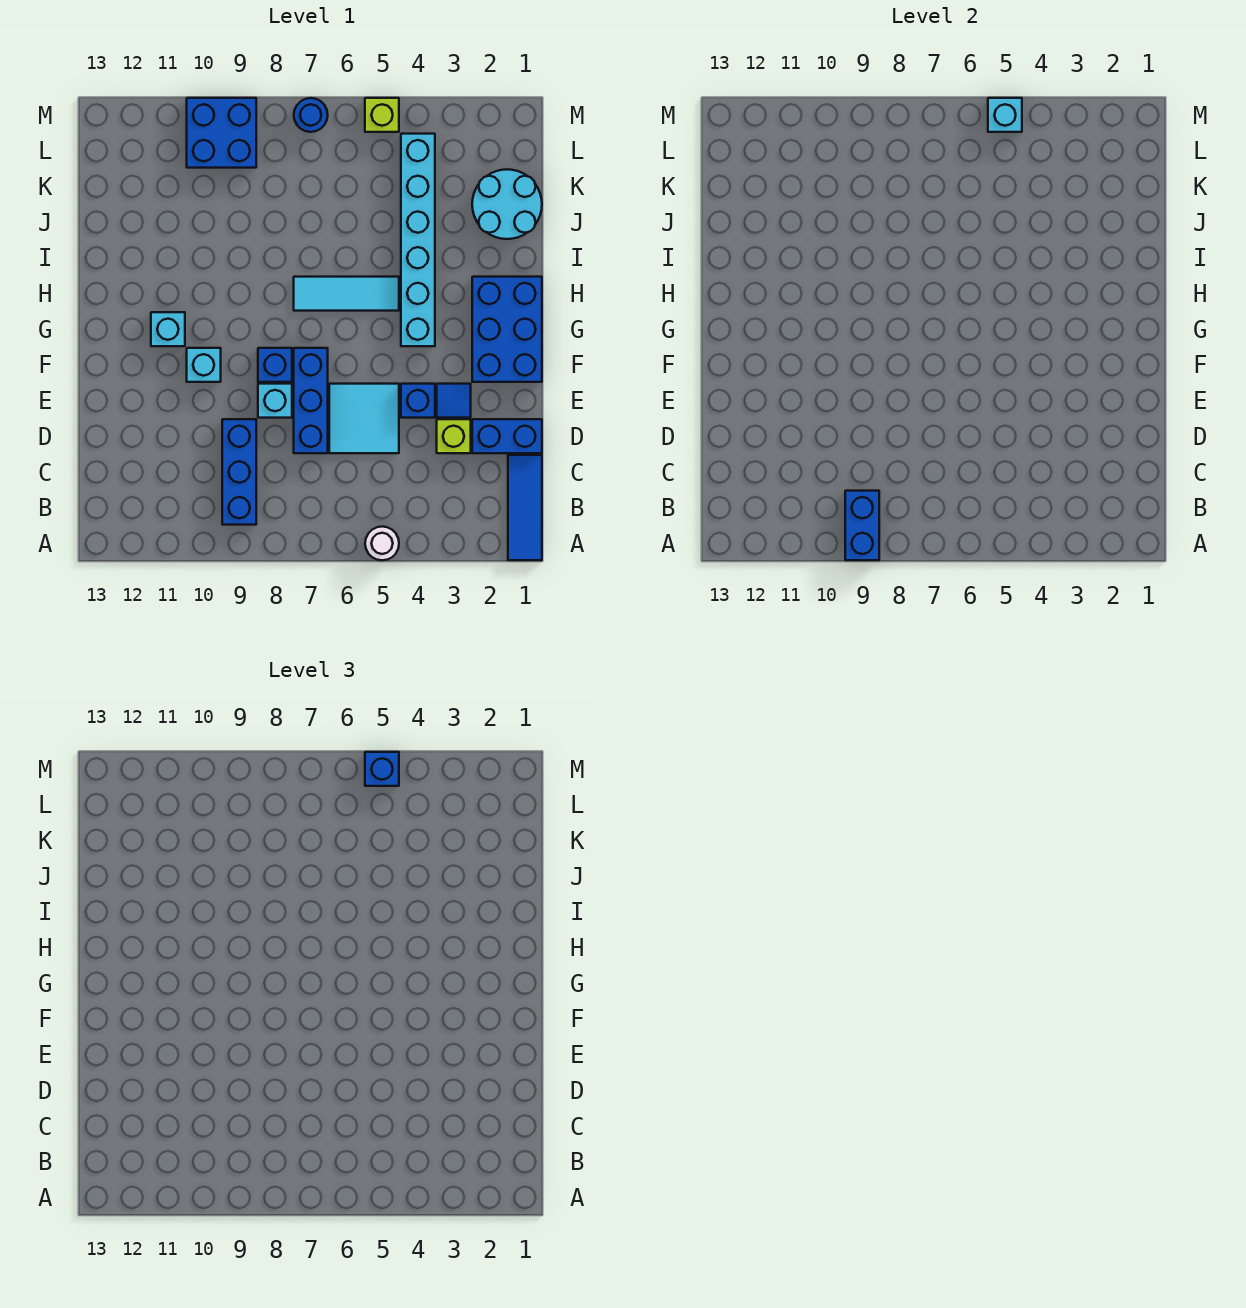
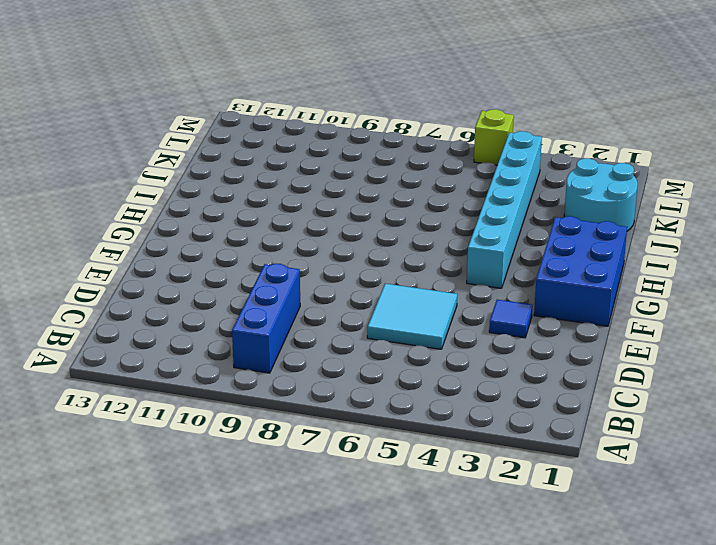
none -> blue 1x3 tile [508,455,542,560]
none -> white 1x1 round brick [365,527,399,560]
none -> blue 1x2 brick [472,419,542,453]

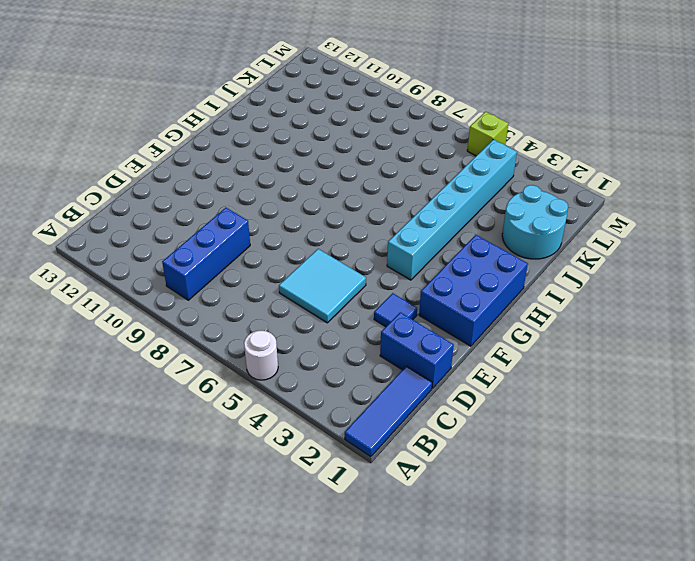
none -> lime 1x1 brick [437,419,471,453]
none -> blue 1x3 brick [294,348,328,453]
none -> blue 1x1 brick [401,384,435,418]

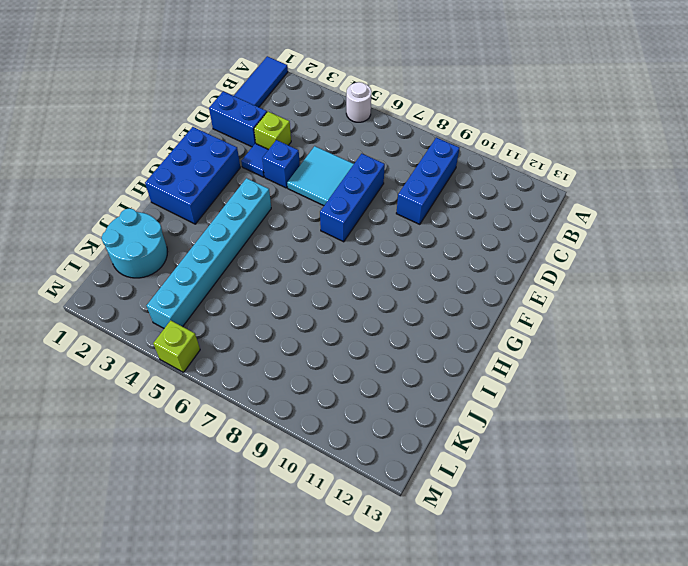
none -> cyan 1x1 brick [258,384,292,418]
none -> blue 1x1 brick [258,348,292,382]
none -> cyan 1x1 brick [187,348,221,382]

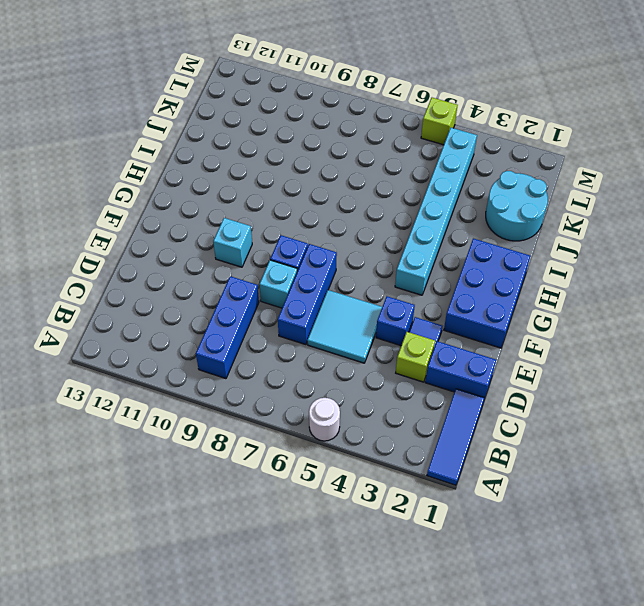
none -> cyan 1x1 brick [151,312,185,346]
none -> cyan 1x3 tile [294,277,399,311]
none -> blue 2x2 brick [187,98,256,168]

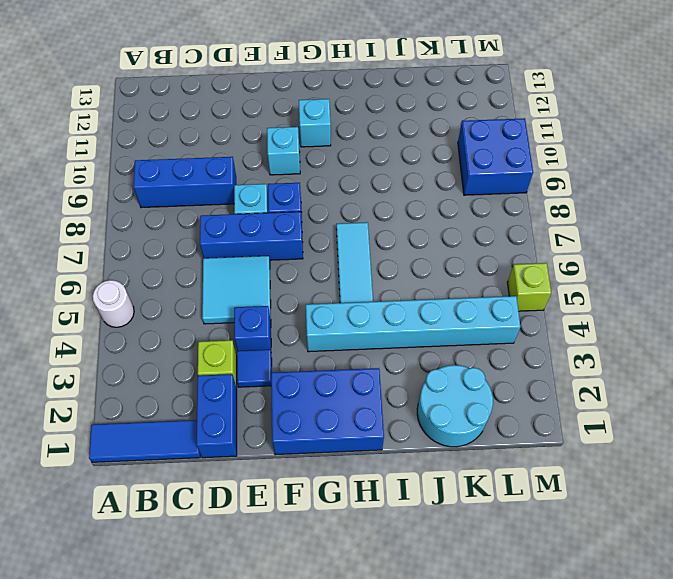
none -> blue 1x1 round brick [294,98,328,132]
none -> blue 1x2 brick [845,491,879,560]
none -> cyan 1x1 brick [988,98,1022,132]

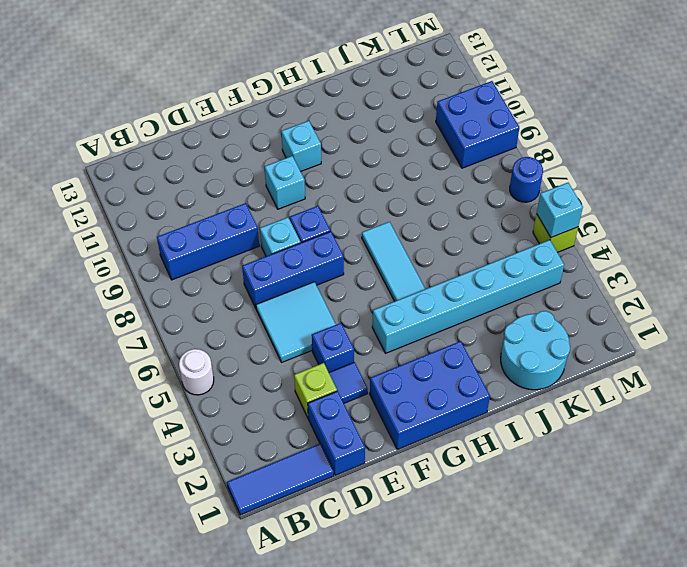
none -> blue 1x2 brick [845,491,879,560]
none -> blue 1x1 brick [365,752,399,786]

